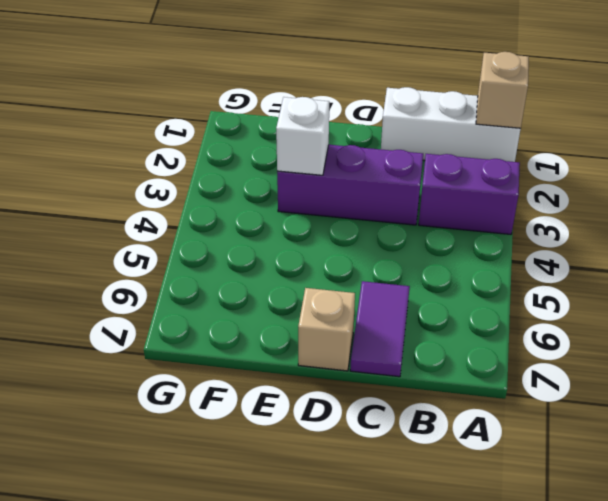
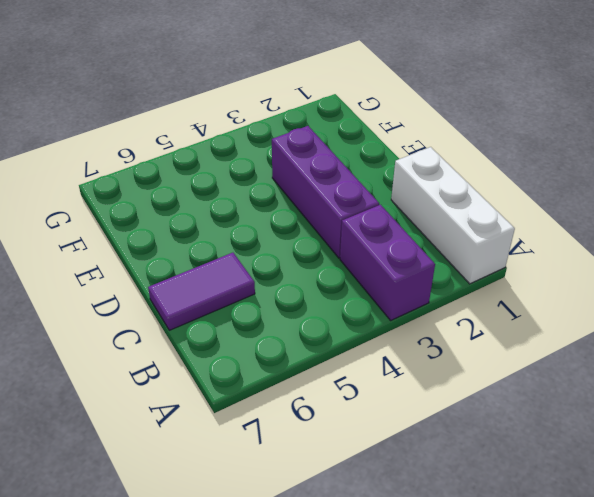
none -> tan 1x1 brick [298,288,355,371]
none -> tan 1x1 brick [476,52,529,128]

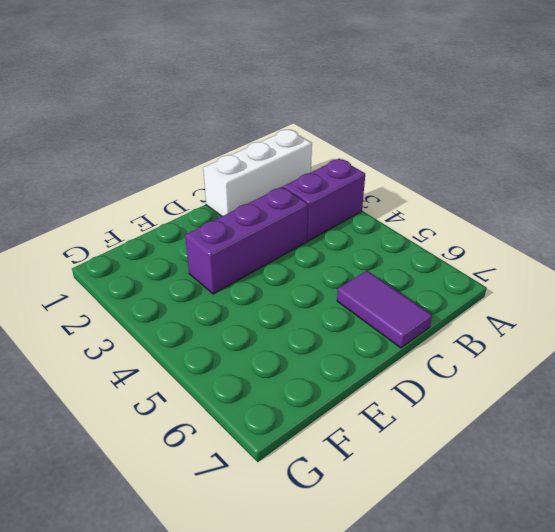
none -> tan 1x1 brick [298,288,355,371]
none -> tan 1x1 brick [476,52,529,128]

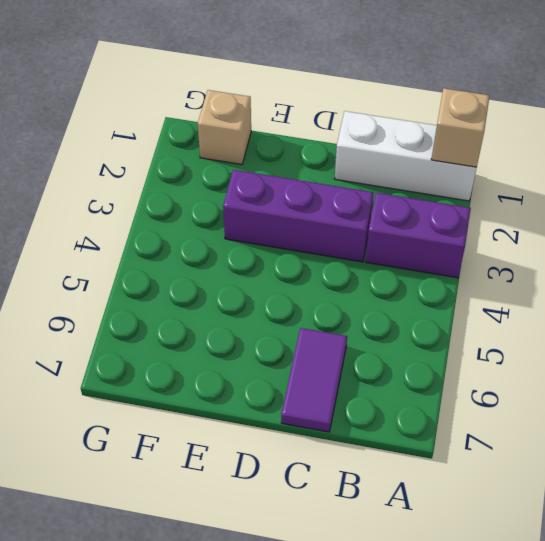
tan 1x1 brick [198,90,251,164] -> tan 1x1 brick moved to [298,288,355,371]
none -> white 1x1 brick [276,97,329,175]

